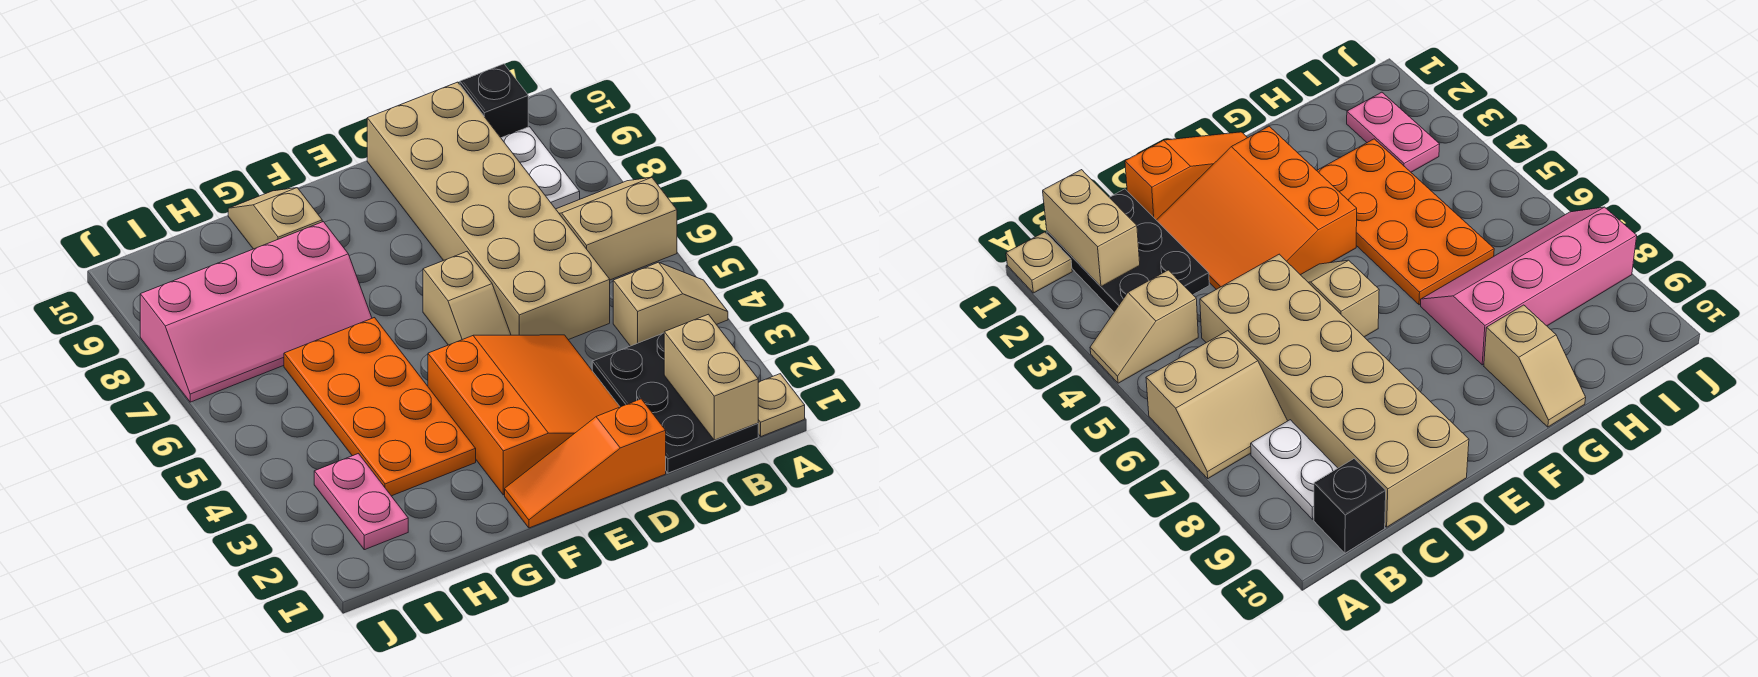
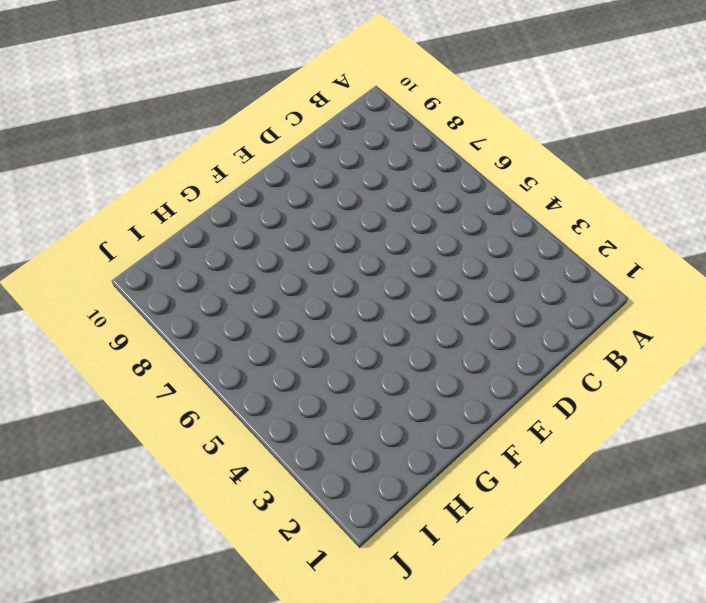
none -> tan 1x1 plate [758,374,805,436]
none -> tan 1x2 slope [613,262,728,346]
none -> tan 2x2 slope [556,177,677,280]

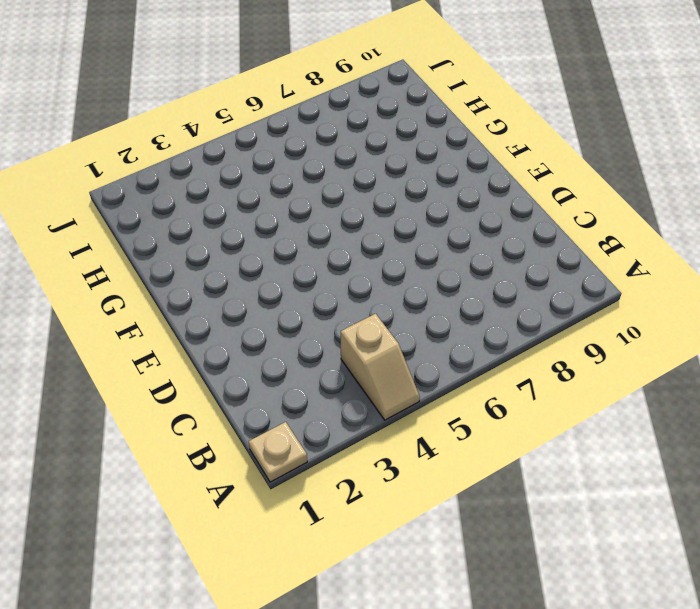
none -> tan 2x2 slope [556,177,677,280]
none -> black 2x3 plate [592,333,758,473]
none -> white 1x2 plate [501,127,580,209]

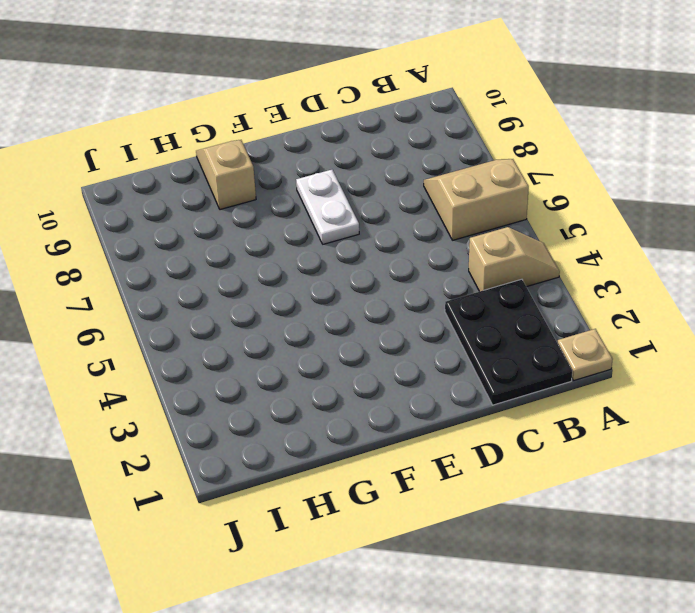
white 1x2 plate [296,170,359,244] -> white 1x2 plate moved to [501,127,580,209]
none -> black 1x1 brick [460,64,528,138]
none -> tan 2x6 brick [367,82,610,340]
none -> orange 1x3 slope [505,399,666,528]

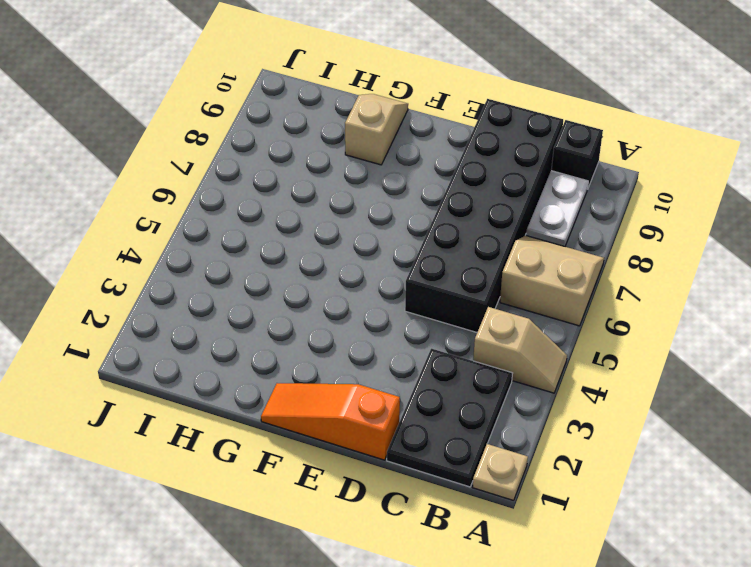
black 2x6 brick [405,99,563,332] -> tan 2x6 brick [367,82,610,340]
none -> orange 3x3 slope [428,335,620,495]
none -> tan 1x2 slope [423,252,511,345]
none -> orange 2x4 plate [284,318,476,496]

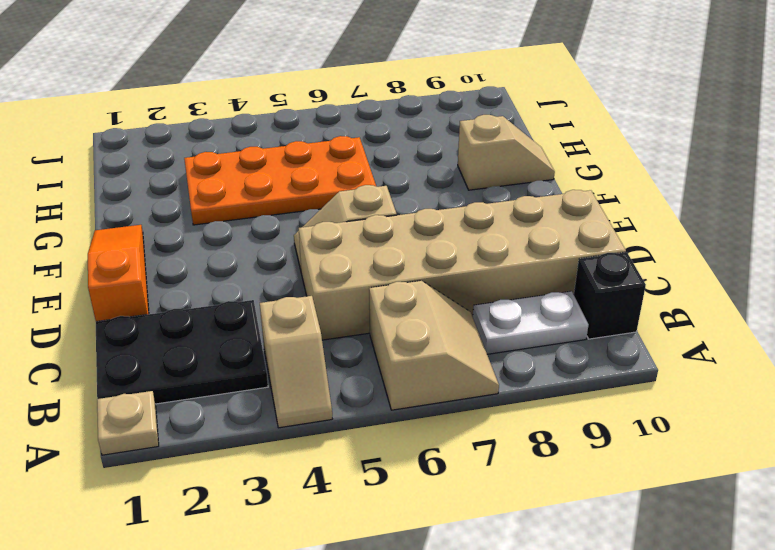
none -> orange 3x3 slope [428,335,620,495]
none -> pink 2x4 slope [140,222,372,402]
none -> pink 1x2 plate [314,454,408,550]

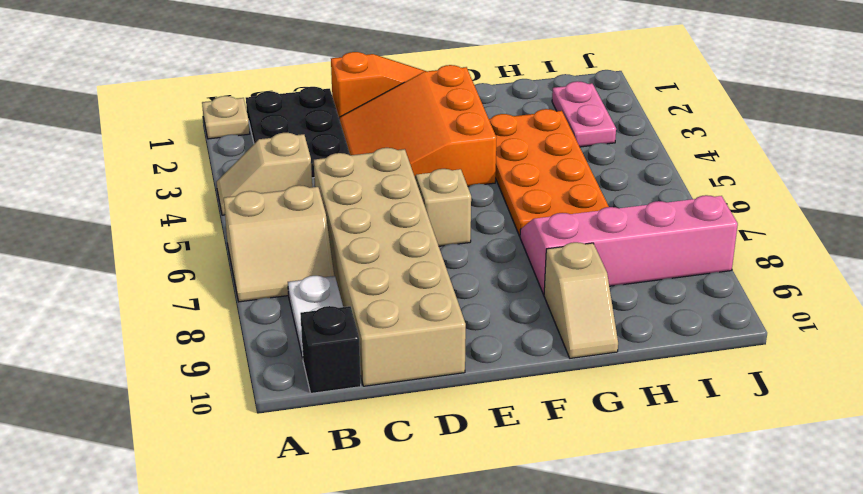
none -> tan 1x2 brick [664,314,758,440]

